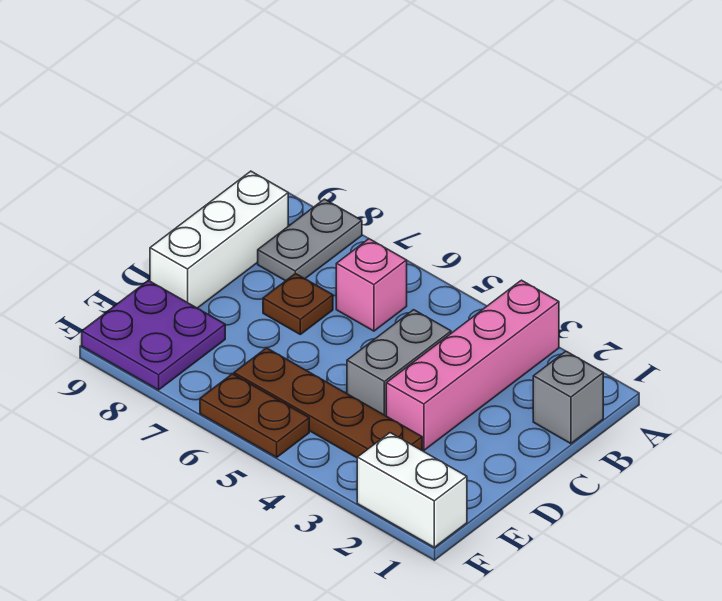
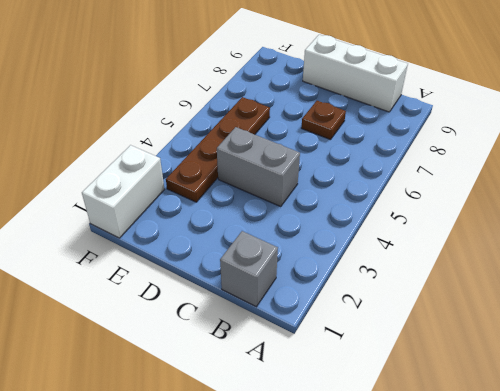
none -> pink 1x4 brick [386,280,559,450]
none -> grey 1x2 plate [258,199,362,281]

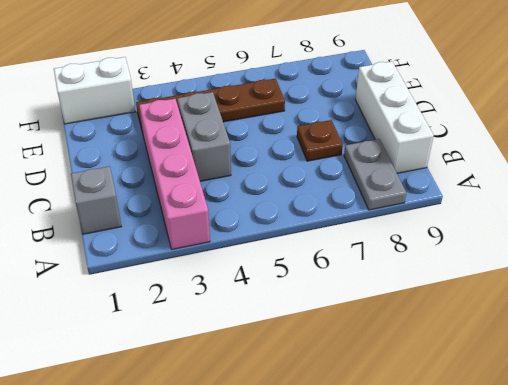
none -> pink 1x1 brick [336,239,407,331]
none -> purple 2x2 plate [82,281,225,390]

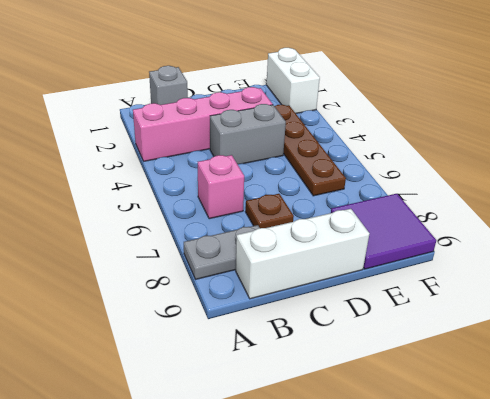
purple 2x2 tile [331,194,436,269] -> purple 2x2 plate [82,281,225,390]
none -> brown 1x2 plate [200,374,309,457]

